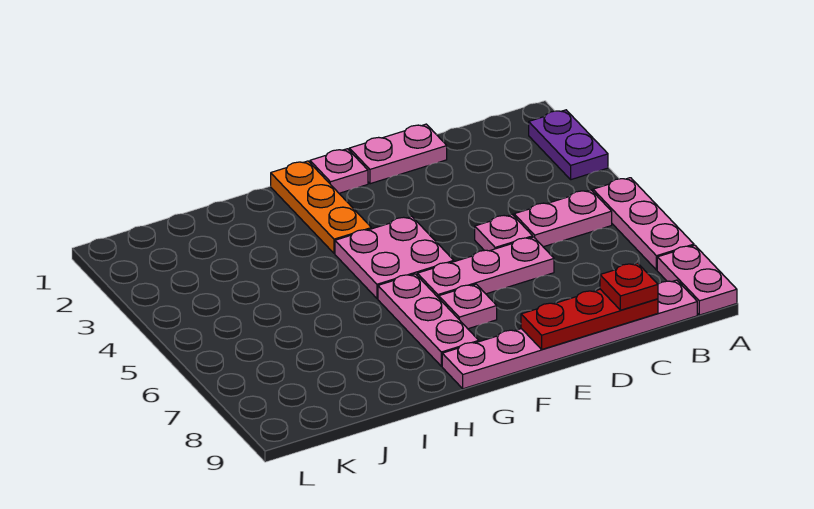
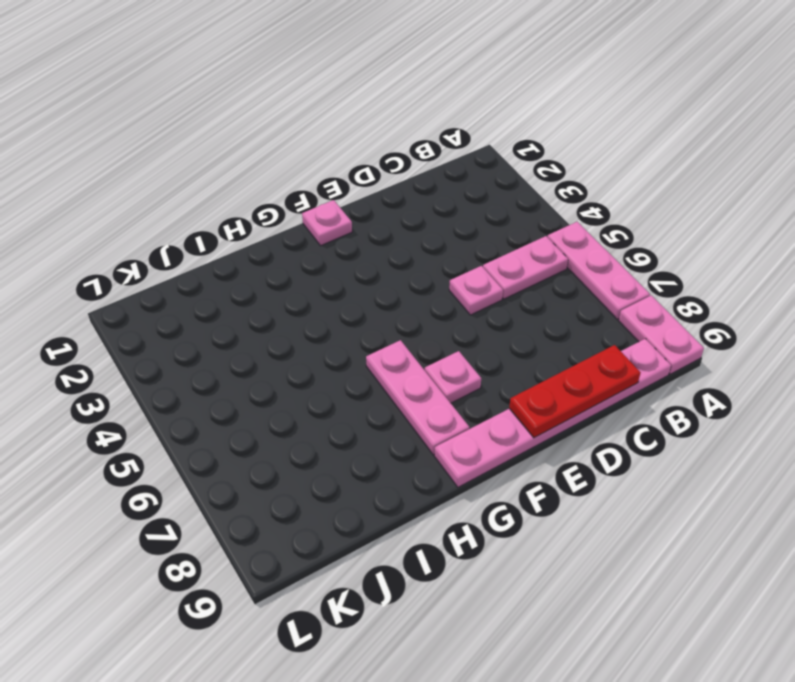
none -> purple 1x2 plate [529,110,608,180]
none -> pink 1x2 plate [349,124,447,184]
none -> pink 1x3 plate [417,237,554,298]

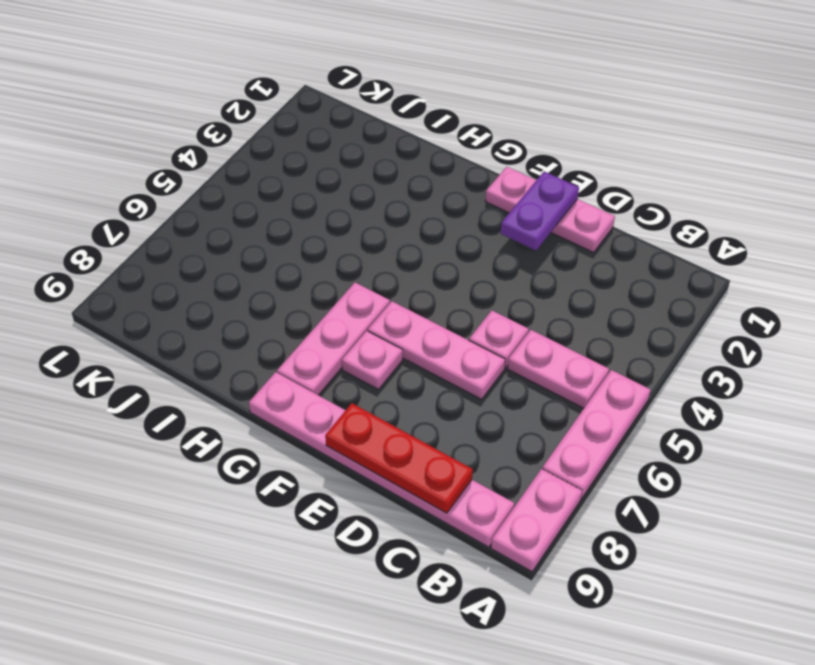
purple 1x2 plate [501,171,579,250] -> purple 1x2 plate moved to [529,110,608,180]
none -> pink 2x2 plate [335,216,454,298]
none -> orange 1x3 plate [271,161,371,253]
none -> red 1x1 plate [600,263,658,310]

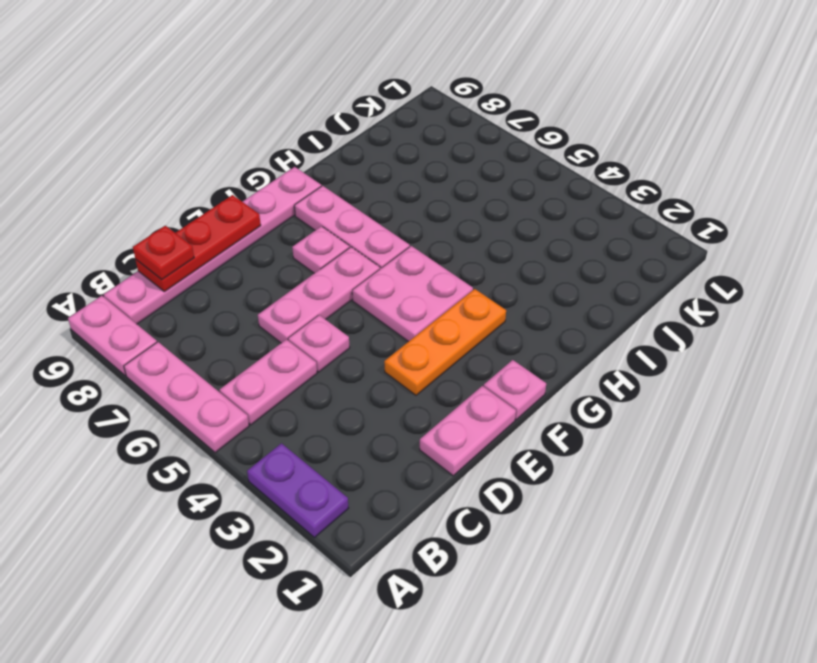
orange 1x3 plate [384,289,506,395] -> orange 1x3 plate turned to [271,161,371,253]

